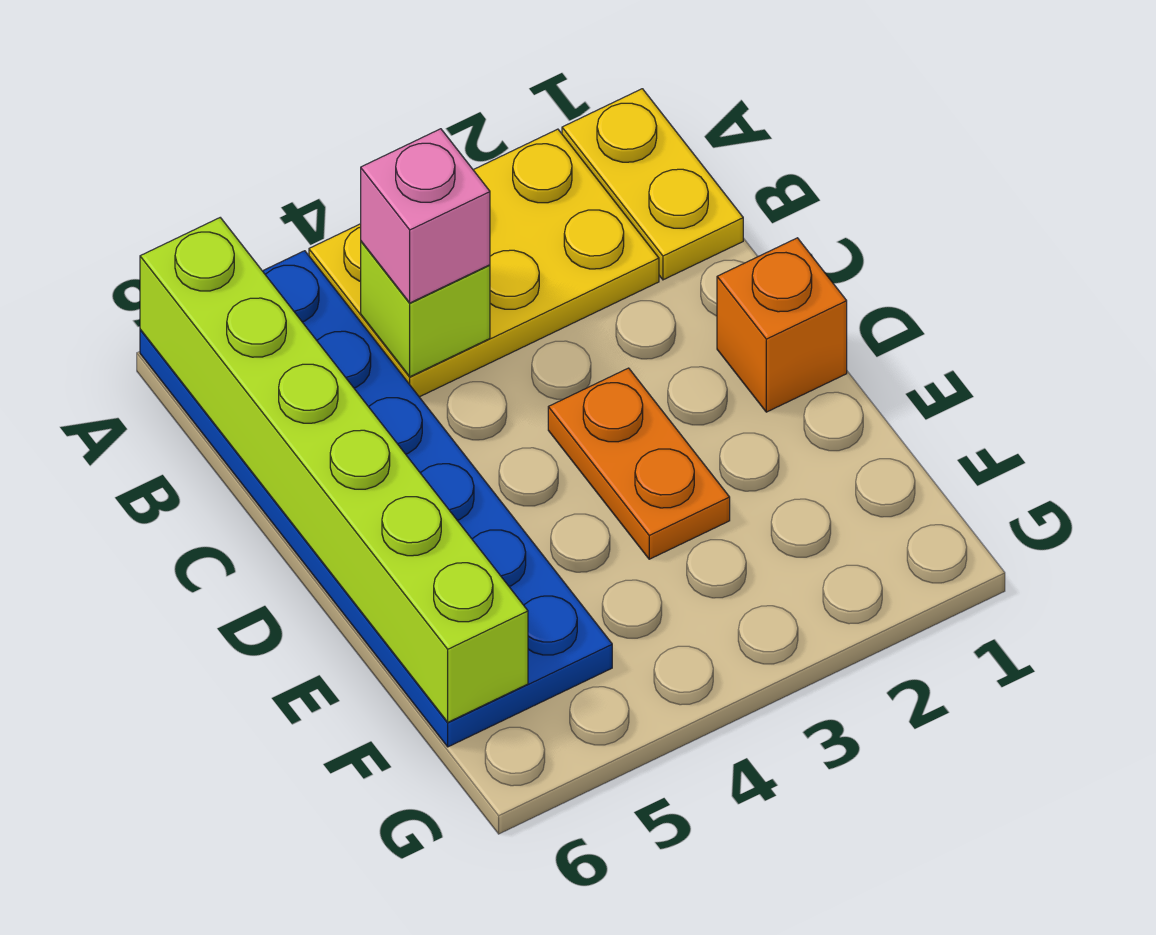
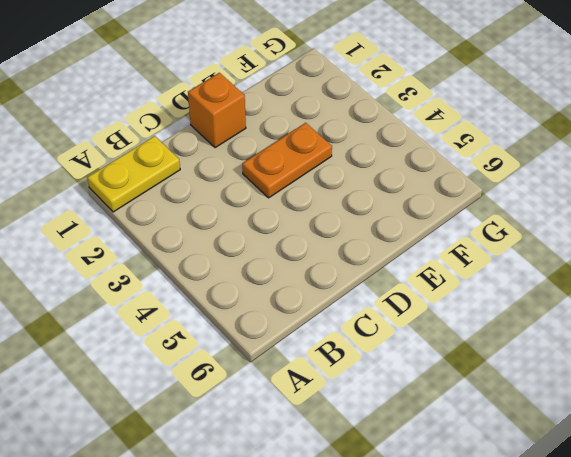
none -> yellow 2x3 plate [309,129,659,397]
none -> blue 2x6 plate [140,251,612,747]

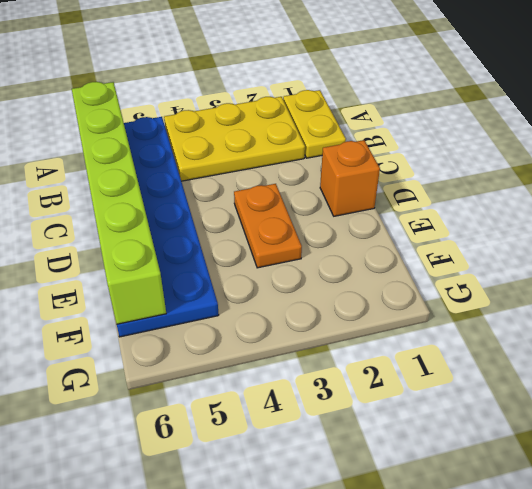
none -> lime 1x1 brick [361,241,490,377]
none -> pink 1x1 brick [361,129,490,303]

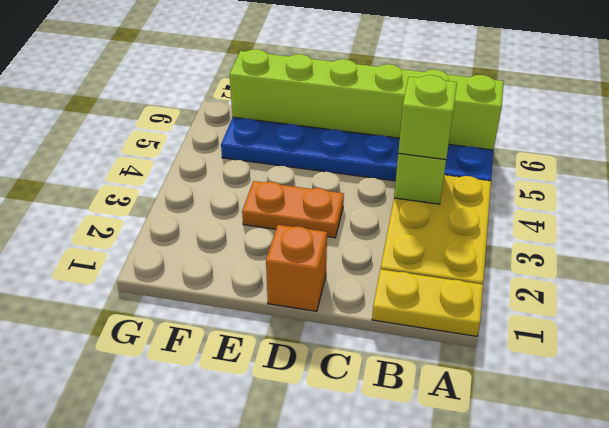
lime 1x1 brick [398,75,457,160] -> pink 1x1 brick [361,129,490,303]

